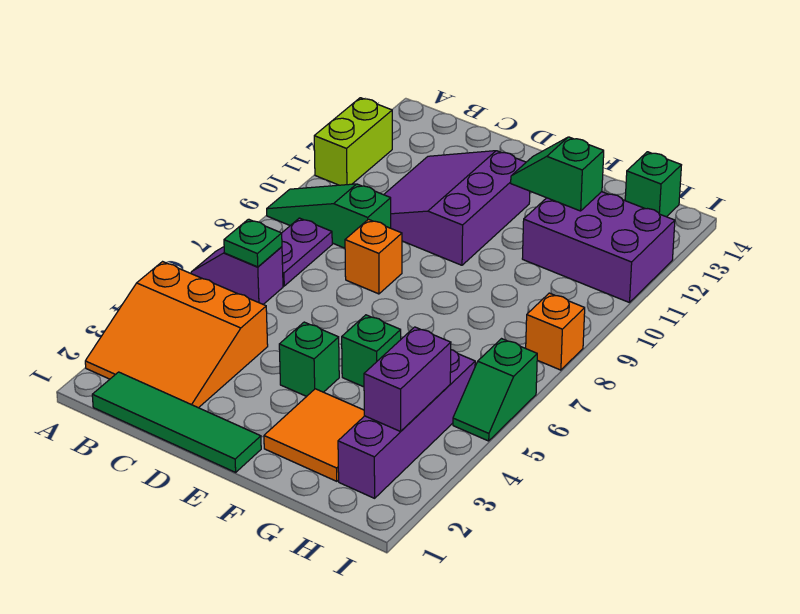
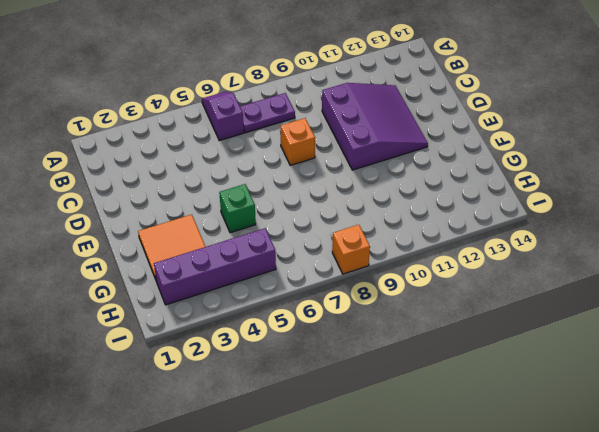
purple 3x3 slope [322,83,428,170] -> purple 3x3 slope turned to [384,151,530,265]
none -> orange 3x3 slope [85,262,268,408]
none -> green 1x3 slope [267,184,391,248]
none -> lime 1x2 brick [314,98,392,185]

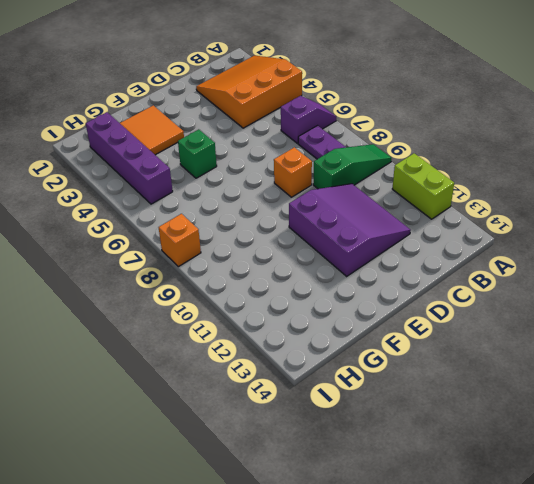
none -> green 1x4 tile [92,372,261,472]
none -> green 1x1 brick [279,322,339,396]
none -> purple 2x3 brick [522,192,675,303]

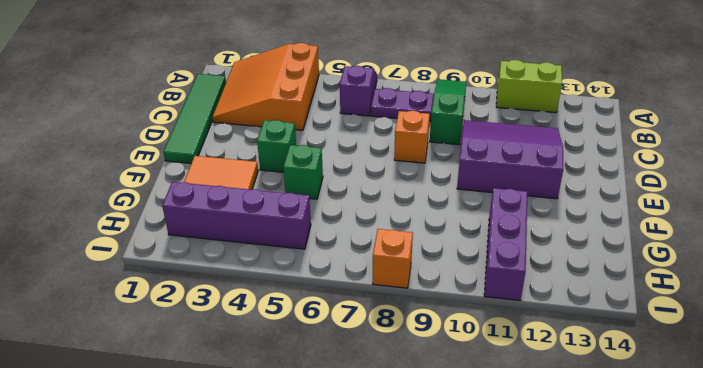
purple 1x3 brick [484,188,527,300] -> purple 2x3 brick [522,192,675,303]
none -> green 1x1 brick [625,152,681,217]
none -> green 1x2 slope [453,339,537,441]
none -> green 1x1 plate [224,219,282,267]

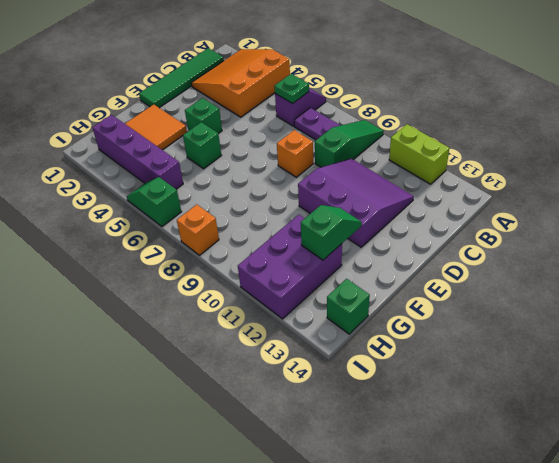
none -> purple 1x2 brick [364,327,451,431]

